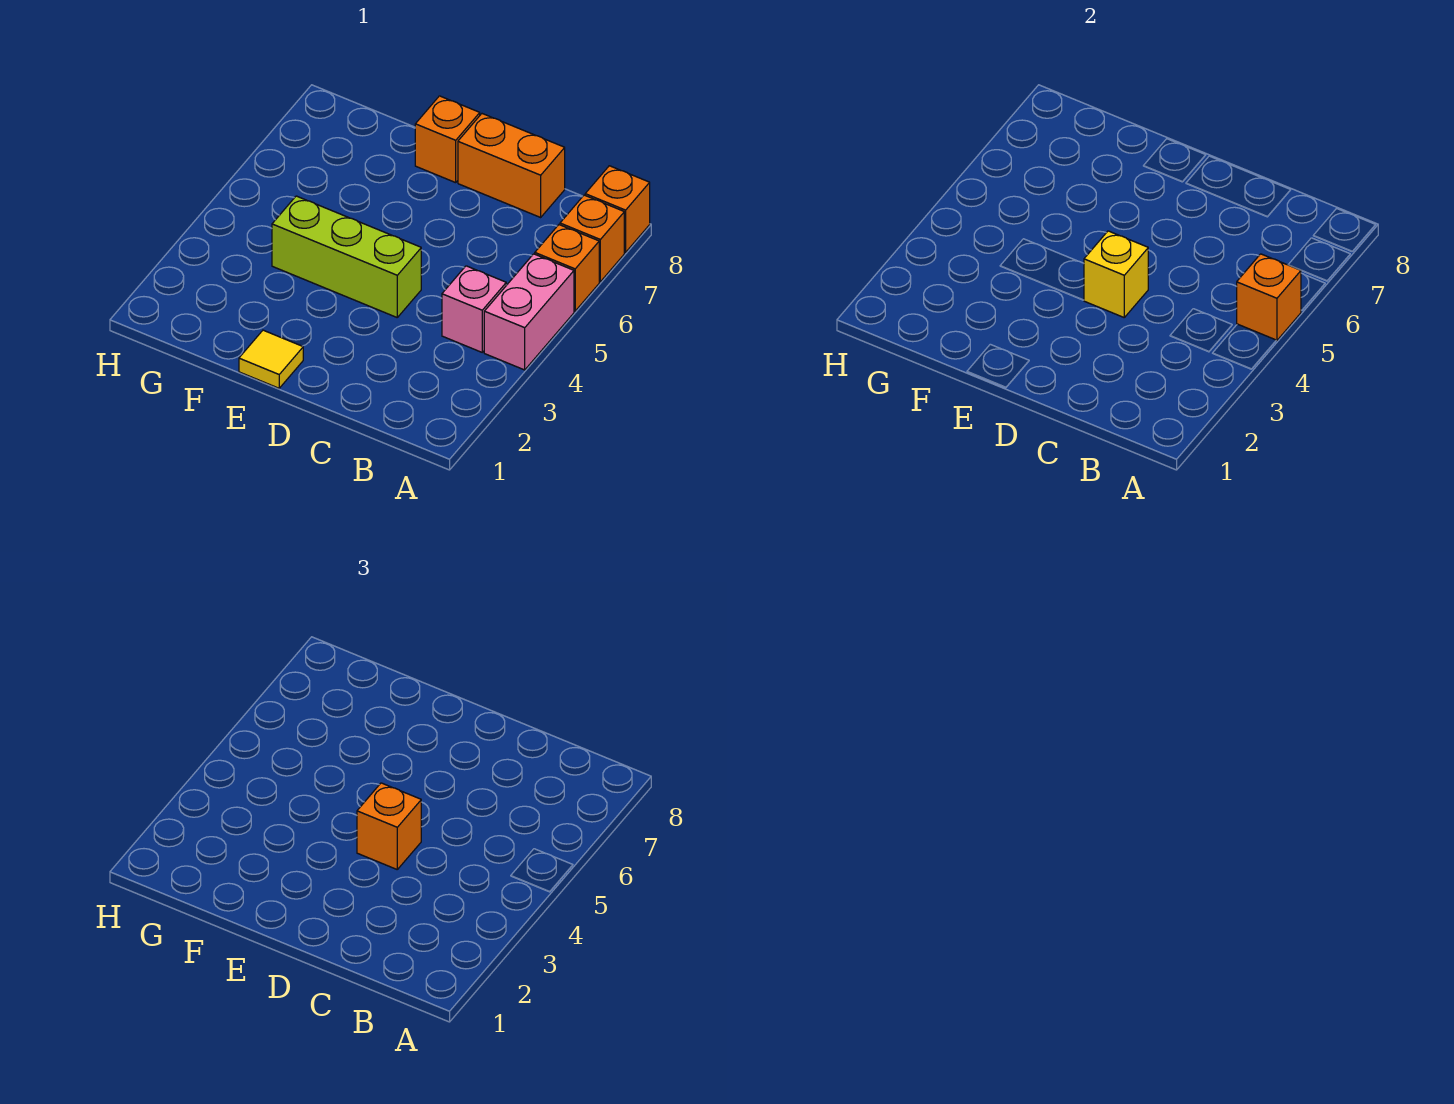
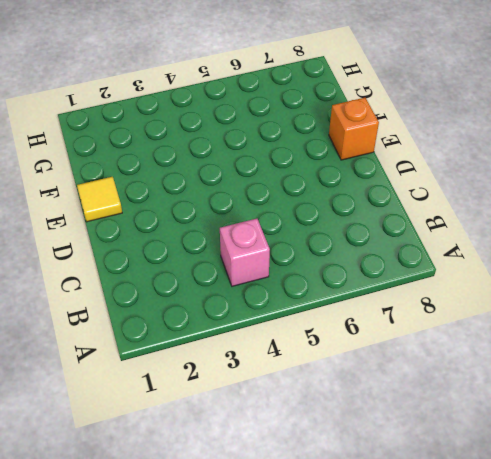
none -> pink 1x2 brick [484,254,574,370]
none -> orange 1x1 brick [535,225,599,311]
none -> orange 1x1 brick [560,195,624,282]

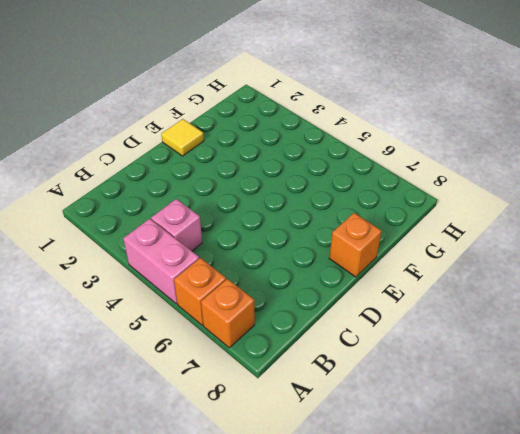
none -> orange 1x1 brick [585,166,650,252]
none -> orange 1x2 brick [458,114,565,217]
none -> lime 1x3 brick [272,196,421,317]

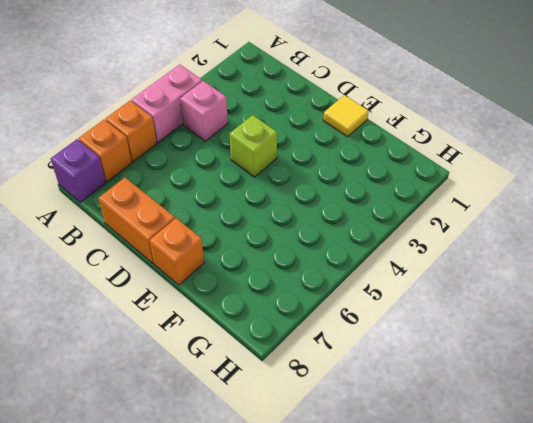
purple 1x1 brick [51,139,106,202] -> orange 1x1 brick [585,166,650,252]
lime 1x1 brick [230,115,277,177] -> lime 1x3 brick [272,196,421,317]
none -> orange 1x1 brick [1237,254,1301,341]
none -> yellow 1x1 brick [1084,231,1148,317]
none -> orange 1x1 brick [357,783,421,869]

